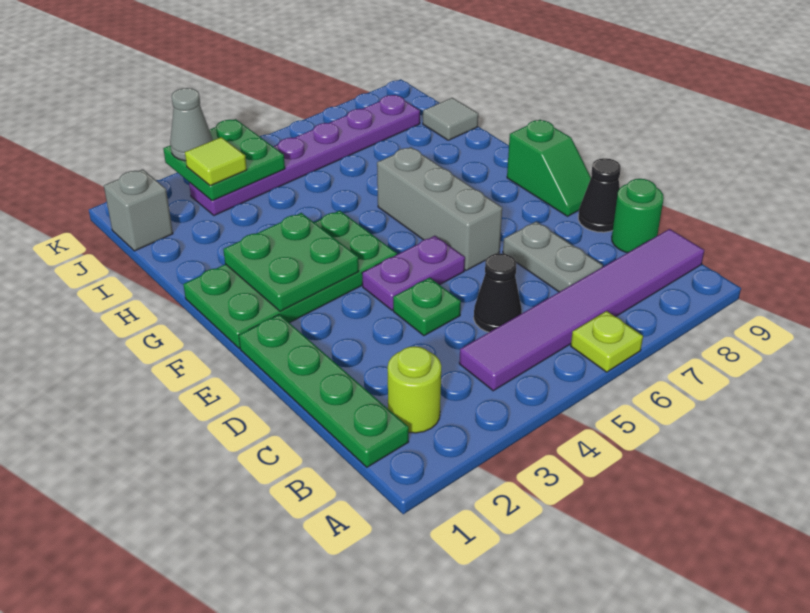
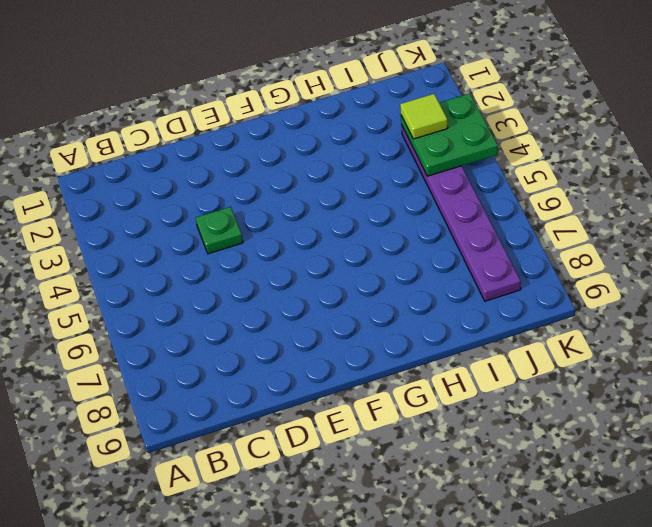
none -> lime 1x1 plate [571,311,643,372]
none -> green 1x4 plate [239,314,409,467]
none -> lime 1x1 round brick [388,346,441,433]

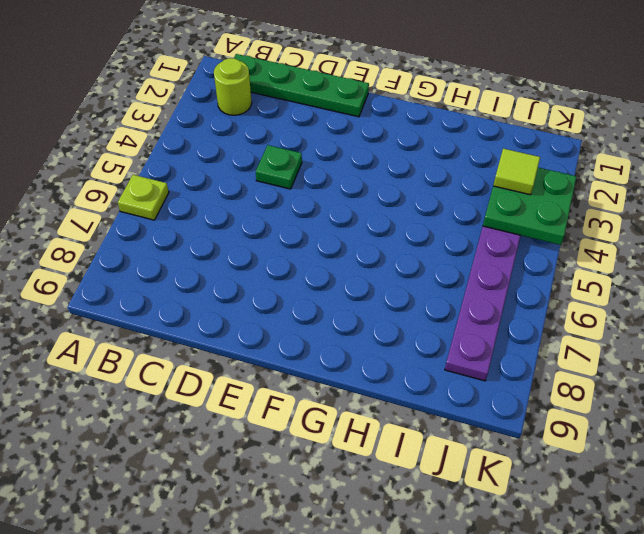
none -> purple 1x6 tile [459,229,704,391]
none -> black 1x1 cone [474,253,522,332]
none -> grey 1x2 plate [503,222,603,292]

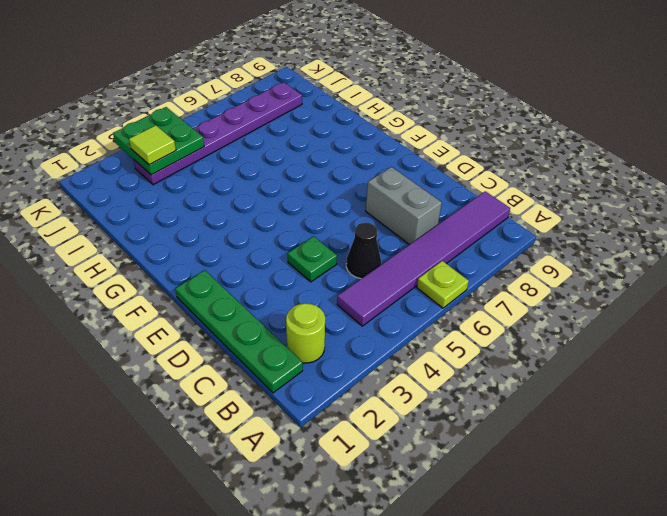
grey 1x2 brick [366,167,442,245] -> grey 1x2 plate [503,222,603,292]
none -> green 1x1 round brick [612,179,664,253]
none -> black 1x1 cone [578,158,621,232]
none -> purple 1x2 plate [362,236,465,310]

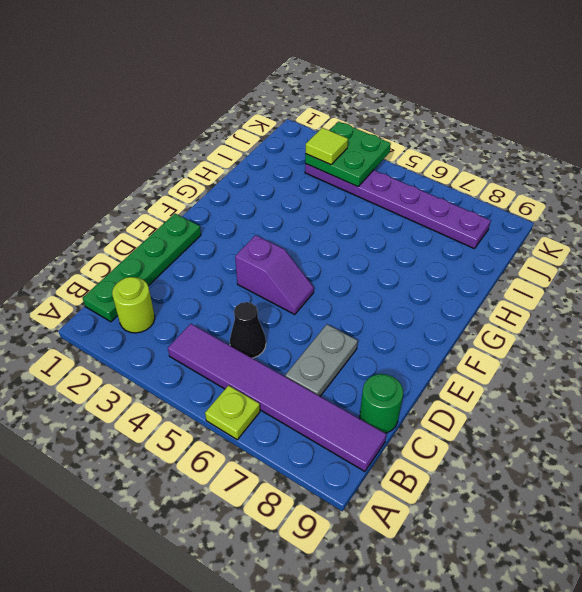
purple 1x2 slope [235,235,314,315] -> purple 1x2 plate [362,236,465,310]
none -> green 1x1 plate [393,278,461,336]
none -> black 1x1 cone [578,158,621,232]
none -> grey 1x3 brick [377,147,502,270]

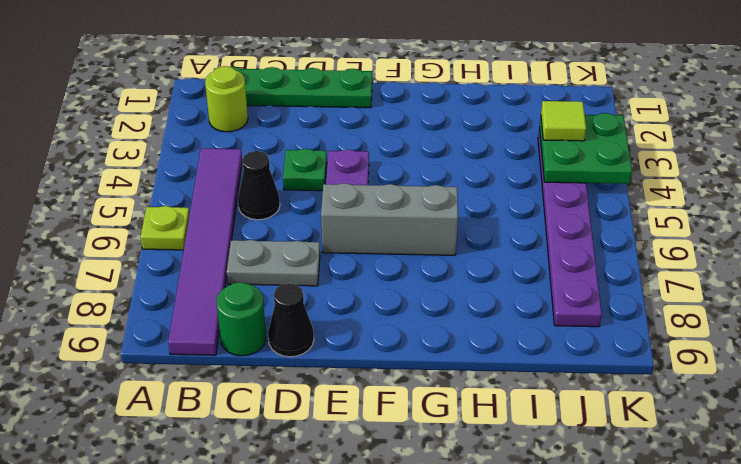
none -> green 1x2 slope [507,120,591,216]
none -> green 2x4 plate [183,211,397,348]
none -> grey 1x1 tile [423,98,478,140]

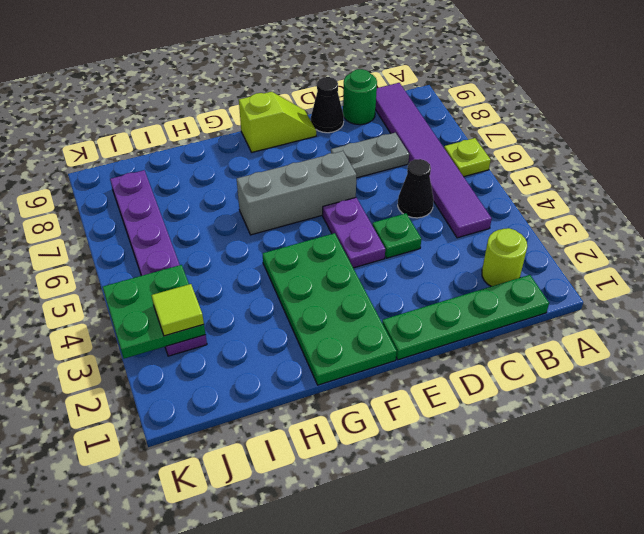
lime 1x2 slope [239,92,316,152] -> green 1x2 slope [507,120,591,216]
none -> grey 1x1 tile [423,98,478,140]
none -> grey 1x1 brick [104,169,173,251]
none -> green 2x2 plate [223,213,359,311]

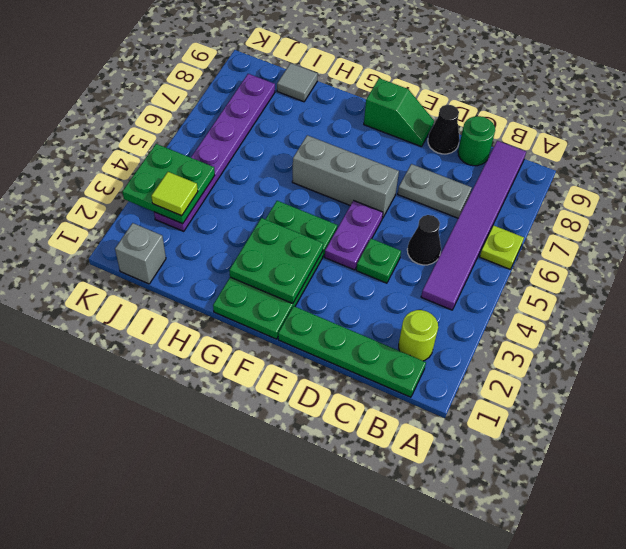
none -> grey 1x1 cone [170,88,213,161]

